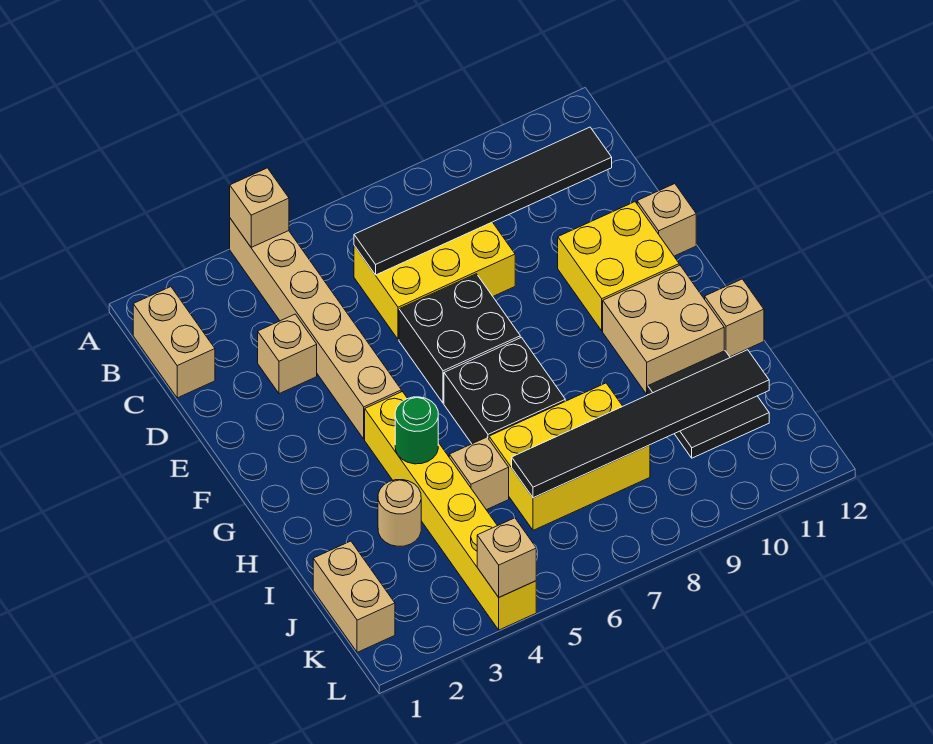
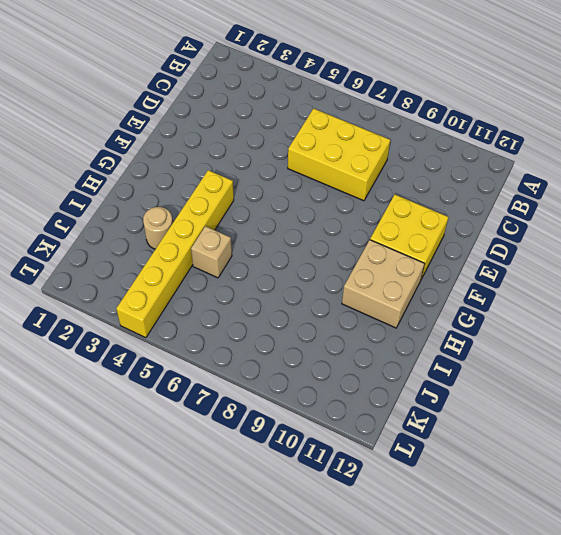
none -> tan 1x6 brick [230,219,401,439]
none -> tan 1x2 brick [133,287,215,398]
none -> tan 1x1 brick [258,314,317,394]

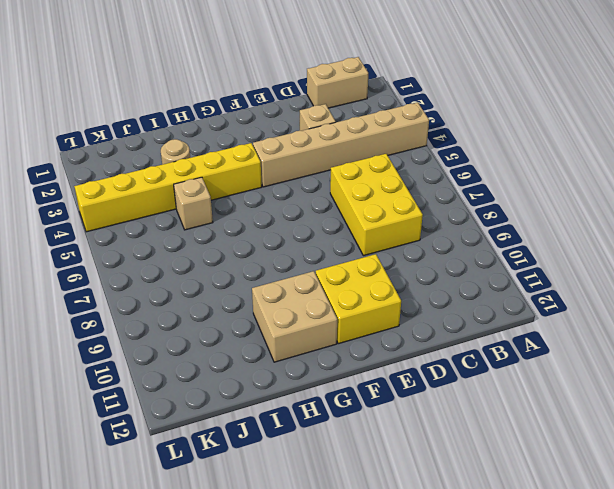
none -> black 2x2 brick [399,274,520,403]
none -> tan 1x1 brick [637,184,696,256]
none -> black 2x2 brick [444,337,565,444]

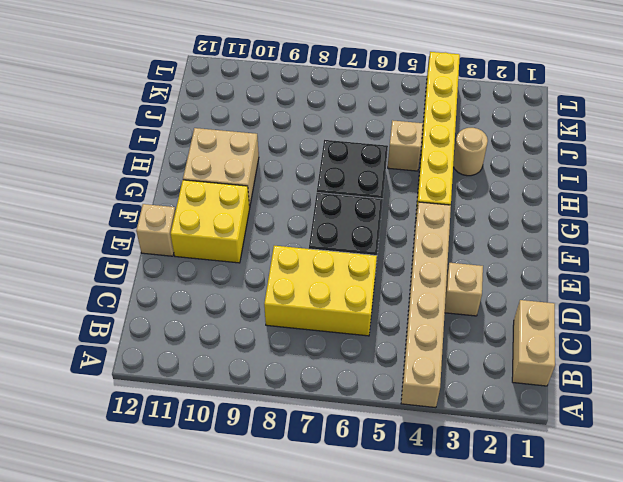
none -> tan 1x1 brick [705,279,764,357]
none -> yellow 2x3 brick [489,383,650,530]
none -> black 2x2 tile [648,351,769,458]

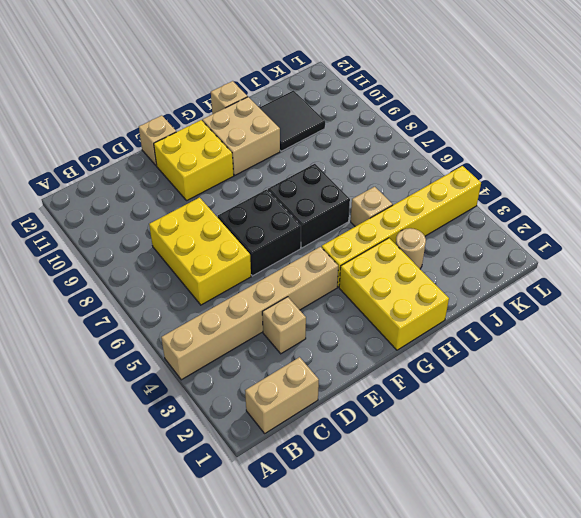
yellow 2x3 brick [339,238,449,350] -> yellow 2x3 brick moved to [489,383,650,530]
none -> tan 1x2 brick [313,541,395,652]
none -> tan 1x1 brick [230,168,289,247]
none -> black 1x6 tile [354,127,612,275]

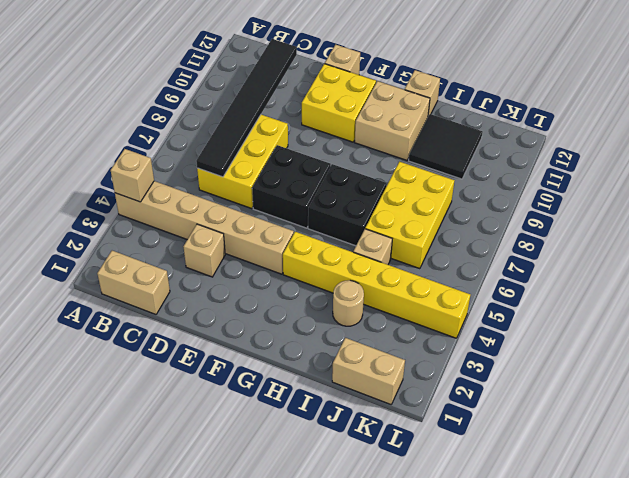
none -> green 1x1 round brick [395,397,438,464]
none -> black 1x6 tile [512,350,769,498]
none -> tan 1x1 brick [477,518,536,597]

